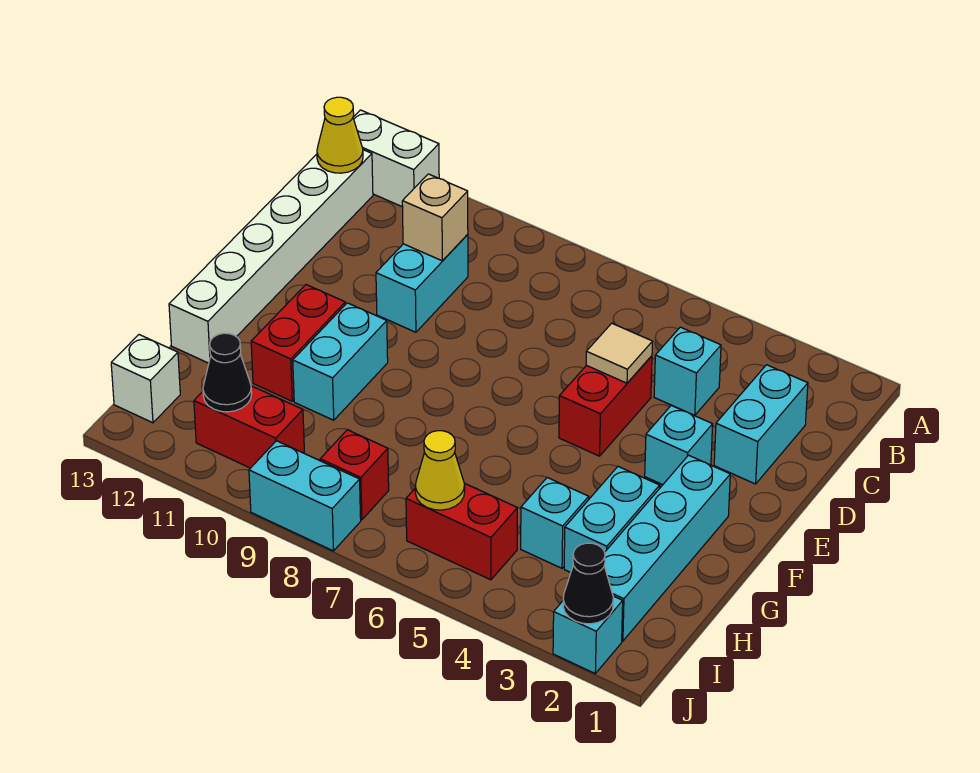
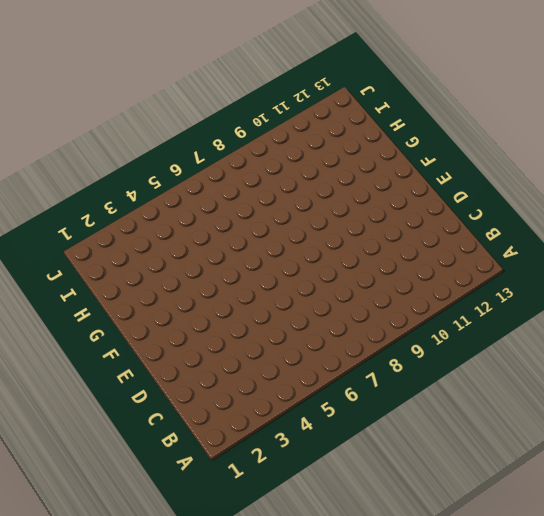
none -> white 1x2 brick [353,110,439,207]
none -> white 1x6 brick [169,150,373,363]
none -> cyan 1x2 brick [714,365,808,484]

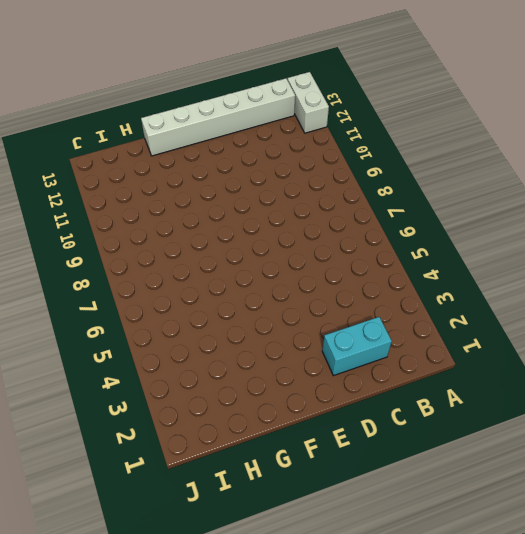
none -> cyan 1x1 brick [654,327,721,416]
none -> cyan 1x2 brick [376,234,468,332]
none -> red 1x2 brick [559,356,652,456]

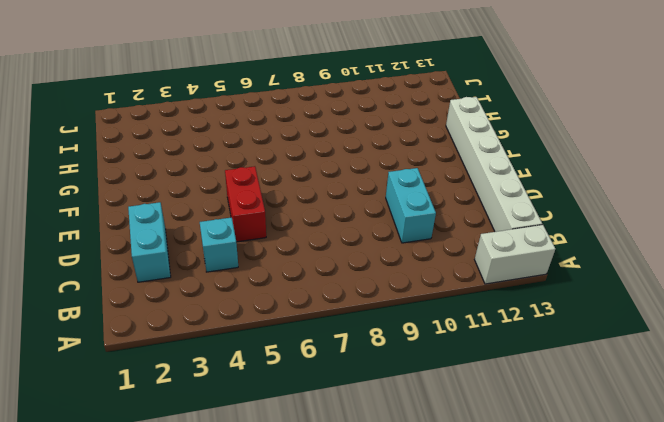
none -> cyan 1x1 brick [645,405,713,485]
none -> cyan 1x4 brick [604,455,730,641]
none -> cyan 1x2 brick [293,303,388,420]

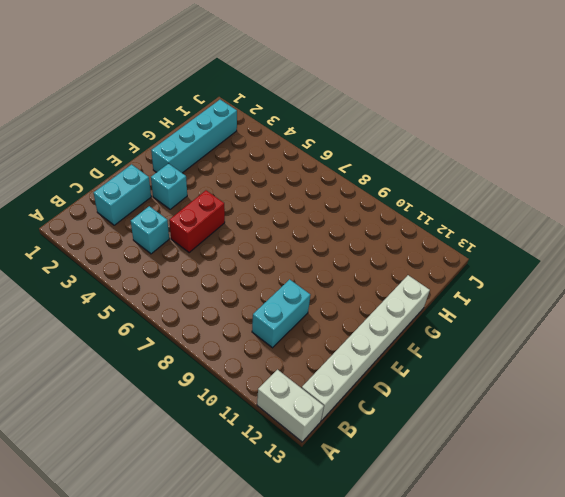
none -> cyan 1x2 brick [293,303,388,420]
none -> red 1x2 brick [251,285,345,401]
none -> cyan 1x2 brick [564,467,660,572]

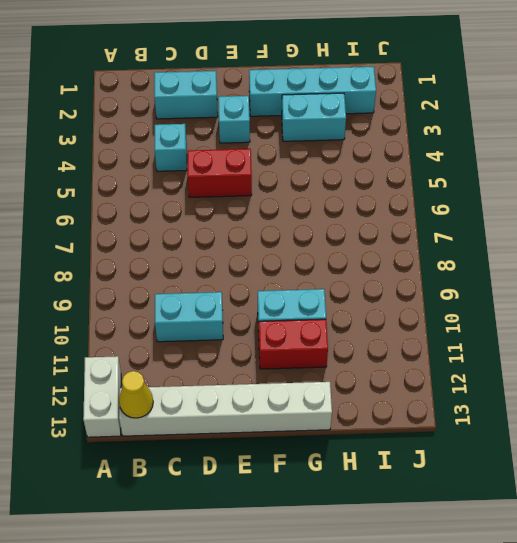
none -> cyan 1x1 brick [521,478,589,568]
none -> red 1x2 brick [406,483,517,580]
none -> red 1x1 brick [320,430,389,520]

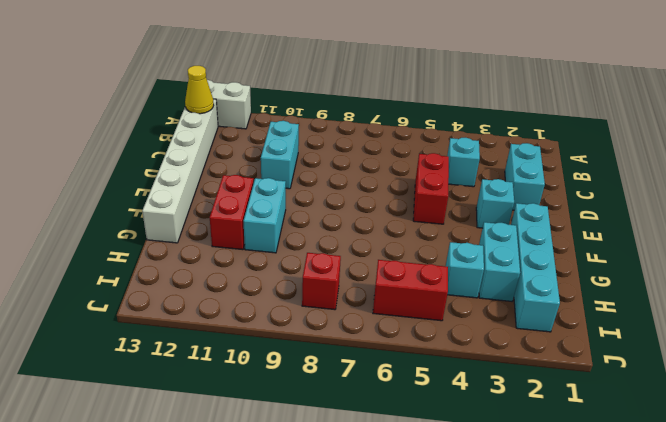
none -> red 1x2 brick [194,386,304,468]
none -> white 1x1 brick [111,335,180,423]
none -> cyan 1x1 brick [553,596,623,673]

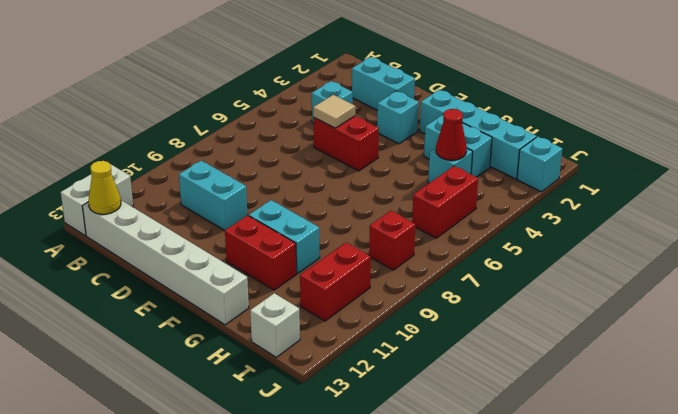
red 1x1 cone [436,109,467,160] -> none
none -> cyan 1x2 brick [249,441,361,551]
none -> tan 1x1 brick [402,174,468,261]
none -> yellow 1x1 cone [415,431,465,510]

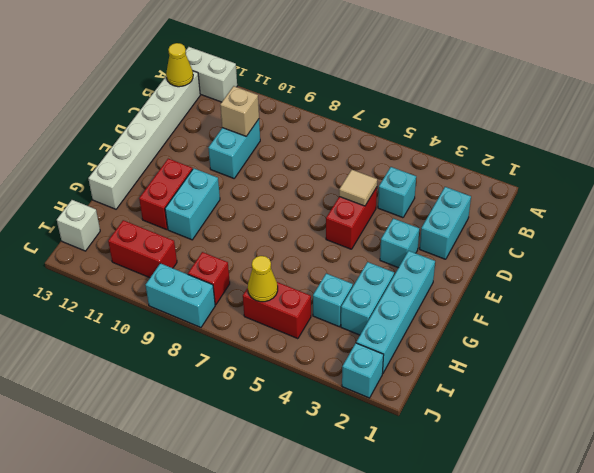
none -> black 1x1 cone [203,333,252,412]
none -> black 1x1 cone [563,543,613,624]

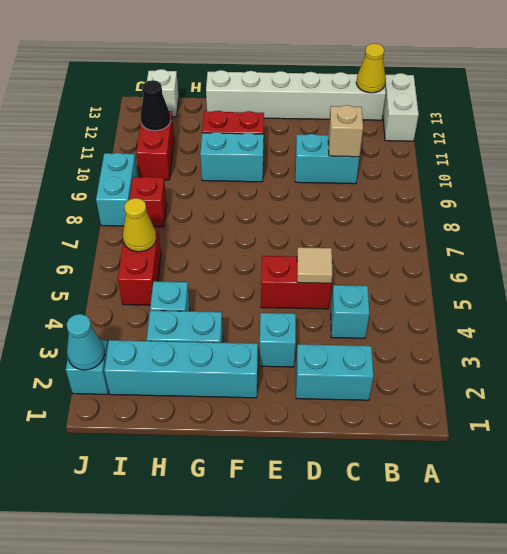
cyan 1x1 cone [67,314,105,370] -> black 1x1 cone [563,543,613,624]

